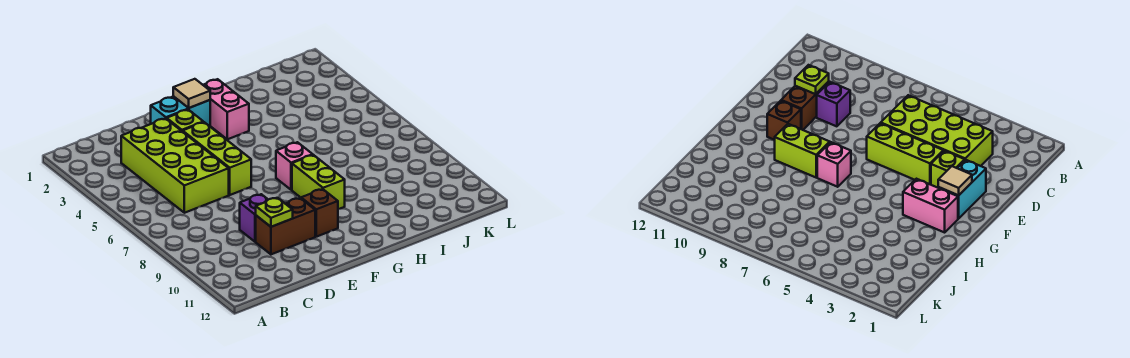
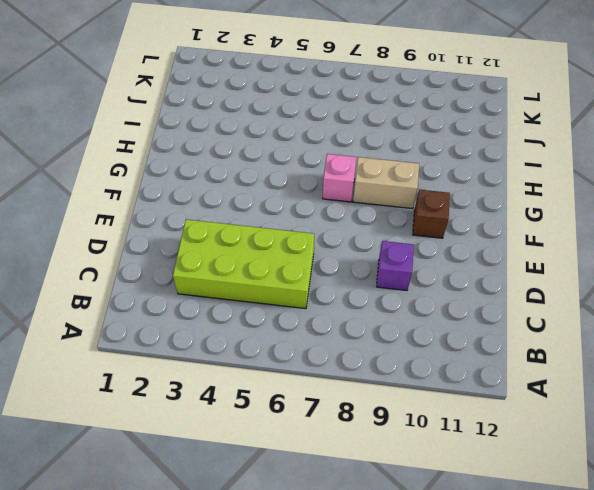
tan 1x2 brick [353,157,419,209] -> lime 1x2 brick [292,155,345,209]
none -> brown 1x2 brick [256,198,315,254]
none -> cyan 1x2 brick [151,96,210,126]
none -> lime 1x1 brick [167,110,203,132]

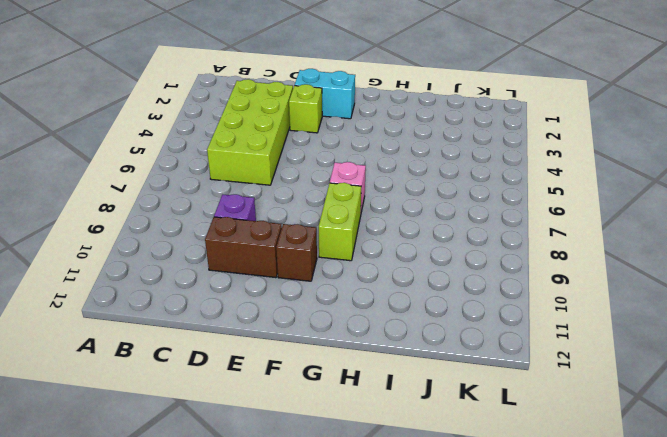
none -> lime 1x3 brick [183,122,251,195]
none -> pink 1x2 brick [204,79,249,139]
none -> lime 1x1 plate [256,198,293,227]

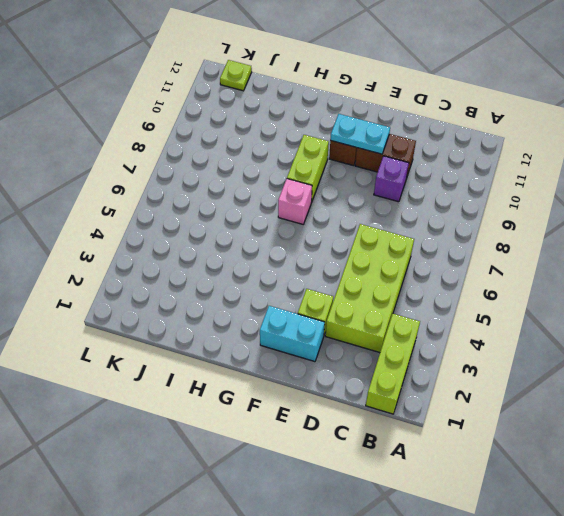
lime 1x3 brick [366,314,420,414] -> lime 1x3 brick moved to [183,122,251,195]
cyan 1x2 plate [330,114,390,154] -> none
lime 1x1 plate [220,60,252,91] -> lime 1x1 plate moved to [256,198,293,227]
none -> pink 1x2 brick [204,79,249,139]
none -> tan 1x1 tile [173,79,210,108]

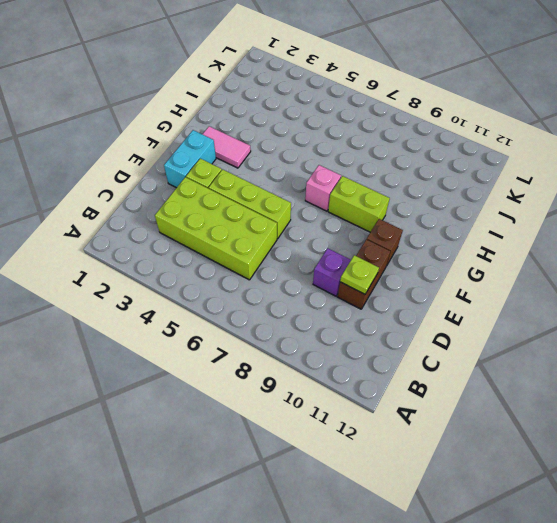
pink 1x2 tile [203,126,251,168] -> pink 1x2 brick [204,79,249,139]
none -> tan 1x1 tile [173,79,210,108]

